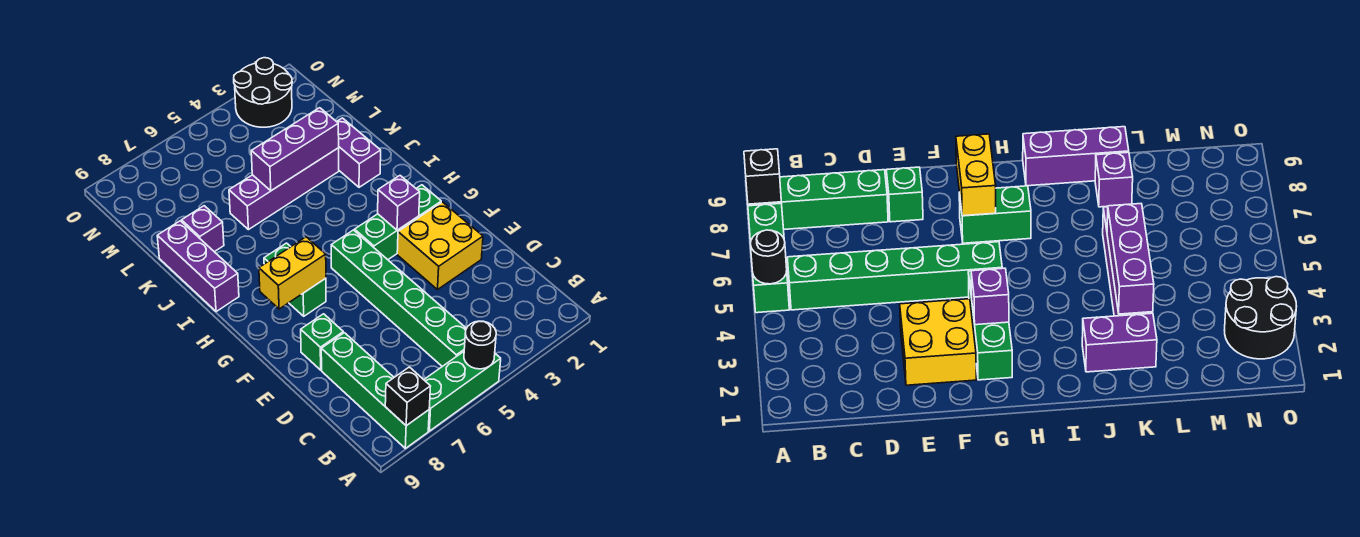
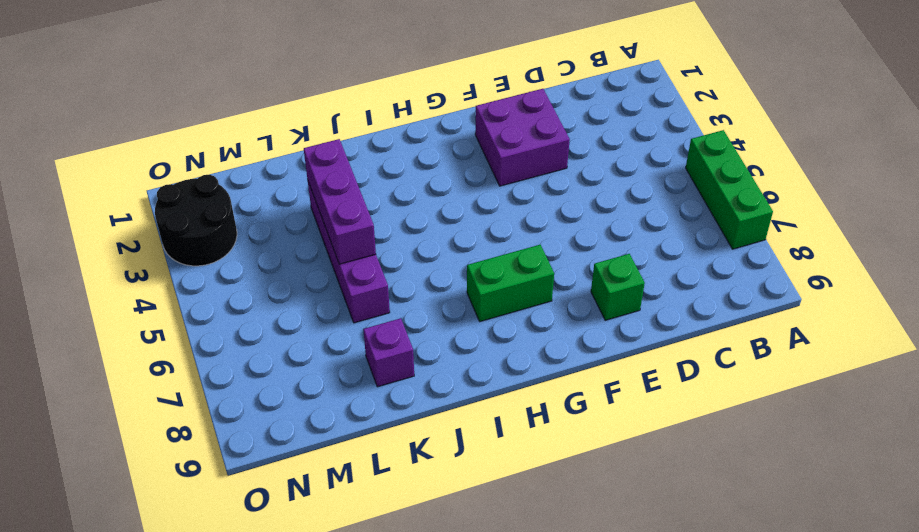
purple 2x2 brick [475,89,570,186] -> yellow 2x2 brick [397,202,483,290]
none -> green 1x4 brick [321,333,429,448]
none -> green 1x6 brick [331,230,467,366]
none -> green 1x3 brick [355,185,441,260]

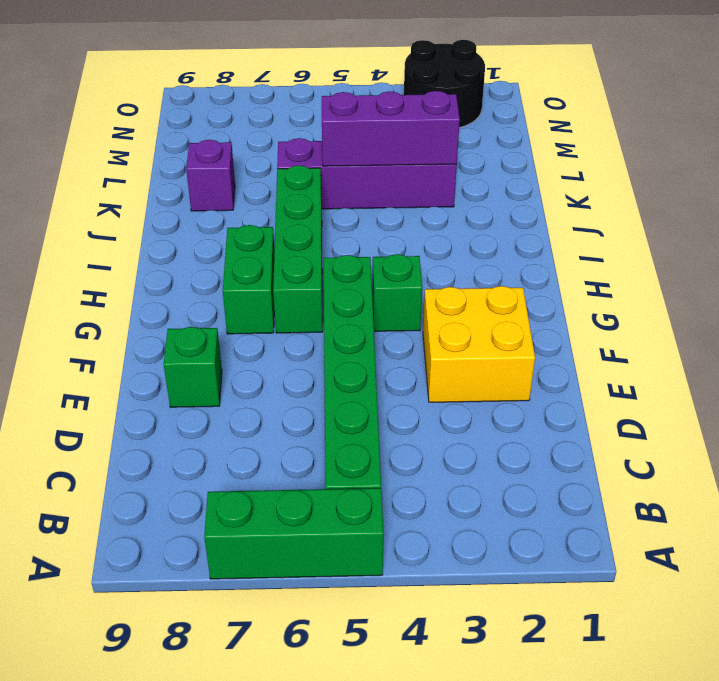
green 1x1 brick [372,254,422,331] -> green 1x3 brick [355,185,441,260]
green 1x4 brick [273,165,323,333] -> green 1x4 brick moved to [321,333,429,448]
none -> purple 1x3 brick [157,221,239,312]
none -> purple 1x2 brick [337,118,381,187]
none -> black 1x1 round brick [464,321,496,369]

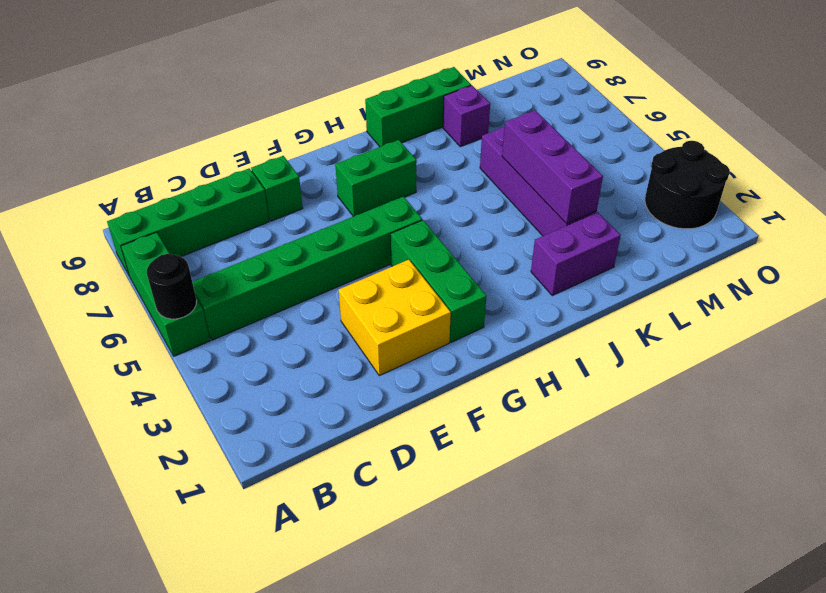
green 1x3 brick [365,67,471,147] -> purple 1x3 brick [157,221,239,312]
none -> black 1x1 brick [385,367,431,426]
none -> purple 1x1 brick [378,176,420,230]
none -> yellow 1x2 brick [259,237,326,309]

